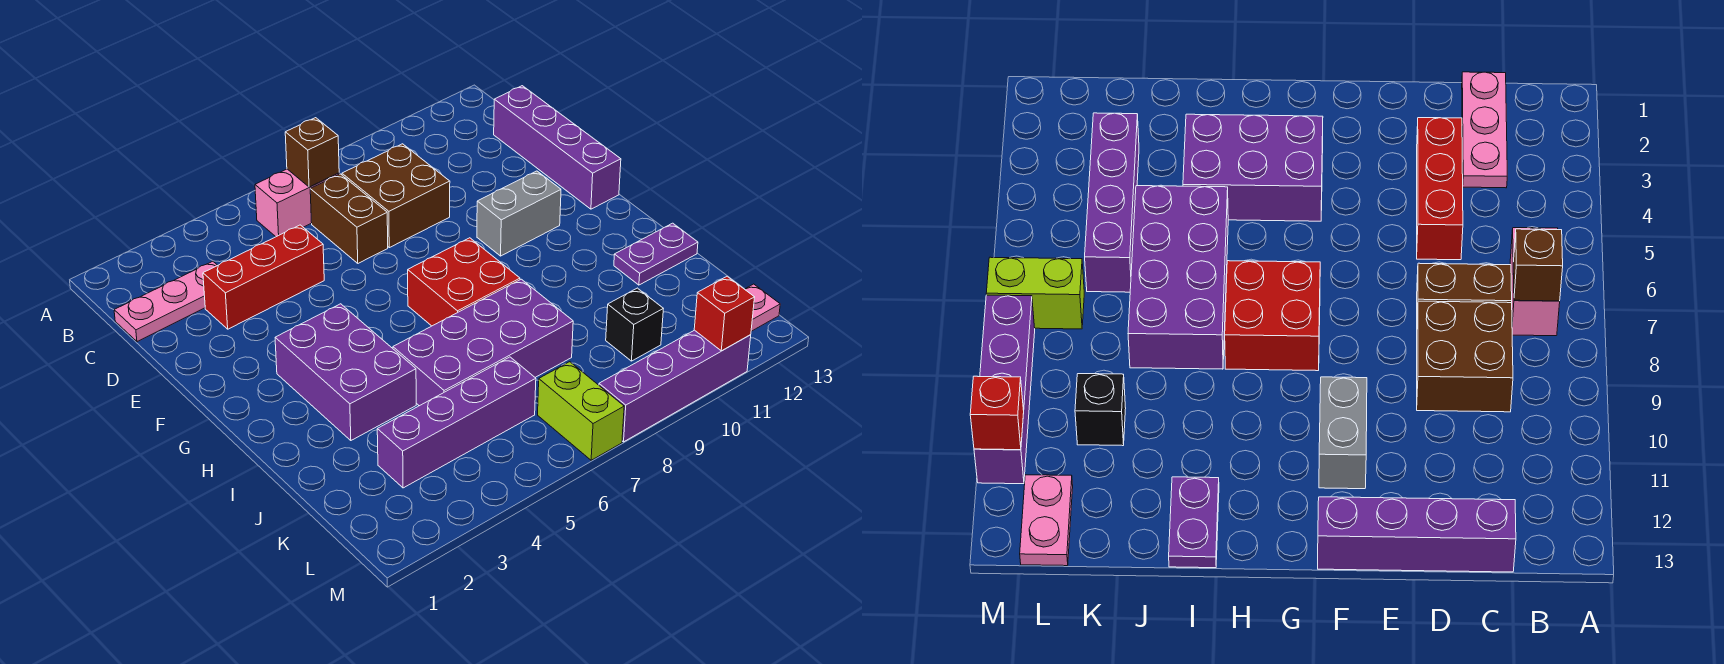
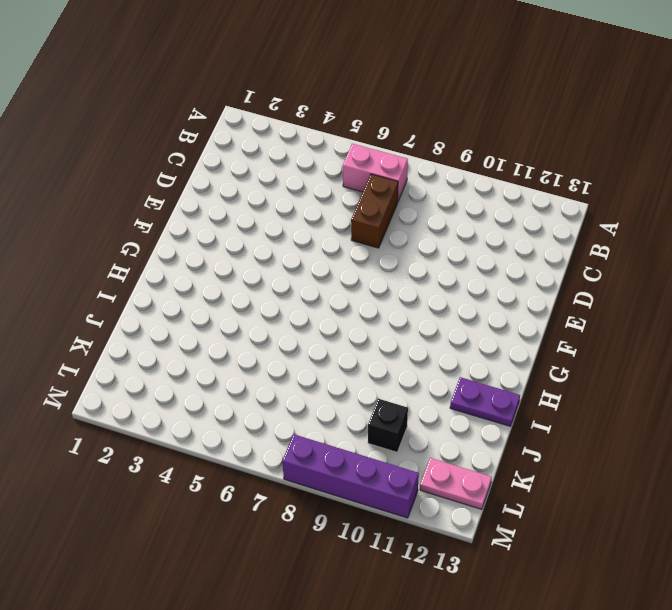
none -> pink 1x3 plate [114,261,217,342]
none -> brown 2x2 brick [342,144,450,248]
none -> purple 1x4 brick [494,86,621,209]

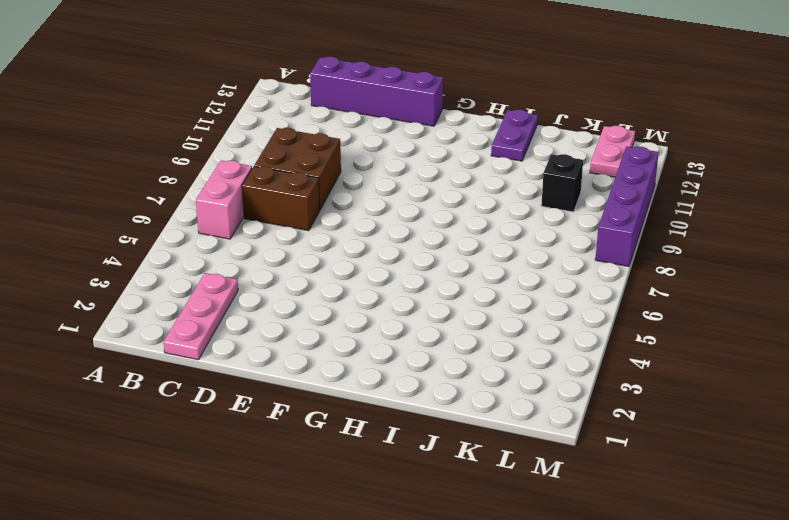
none -> red 1x3 brick [203,225,324,329]
none -> grey 1x2 brick [477,171,561,256]
none -> purple 2x3 brick [275,304,416,441]

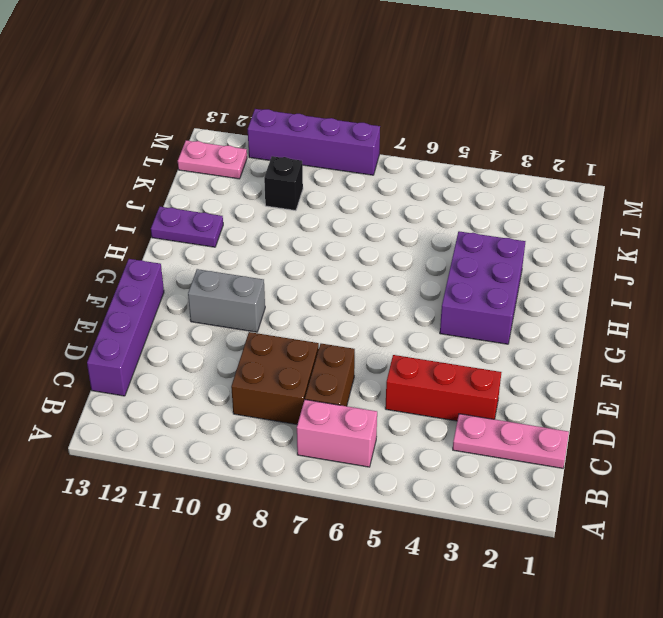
none -> red 2x2 brick [408,238,520,326]
none -> purple 2x4 brick [393,279,573,406]
none -> purple 1x4 brick [377,357,536,488]

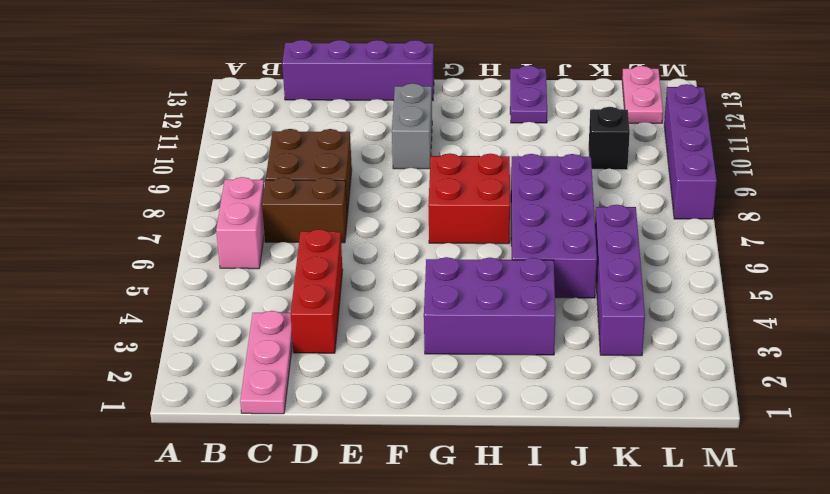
none -> lime 1x2 brick [538,362,624,460]
none -> brown 1x1 brick [285,118,339,187]
none -> red 1x1 brick [694,276,755,351]

